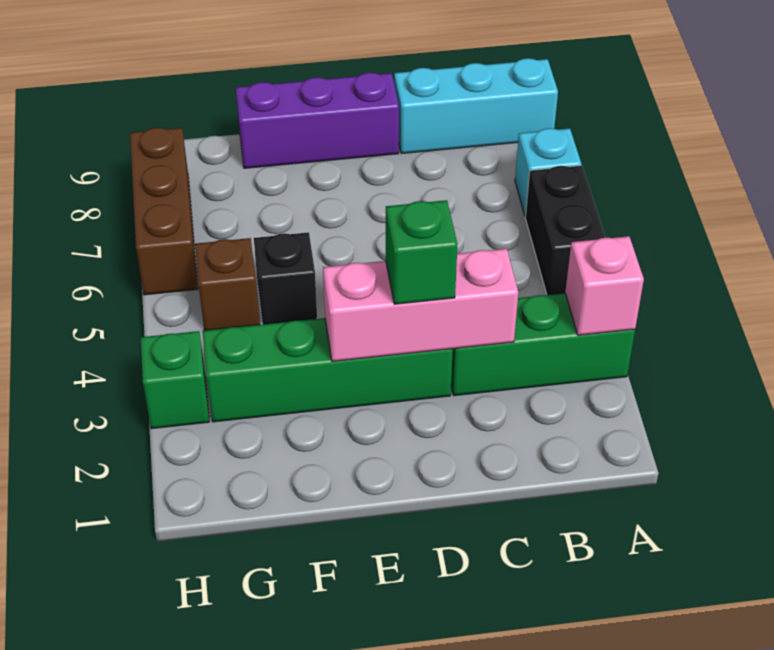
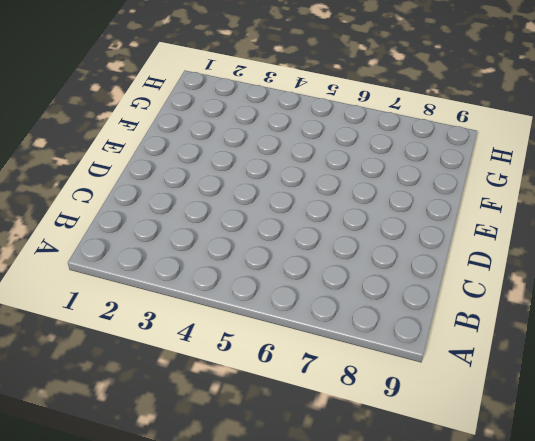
none -> green 1x3 brick [451,293,635,396]
none -> black 1x2 brick [525,165,605,295]
none -> cyan 1x1 brick [515,128,581,216]

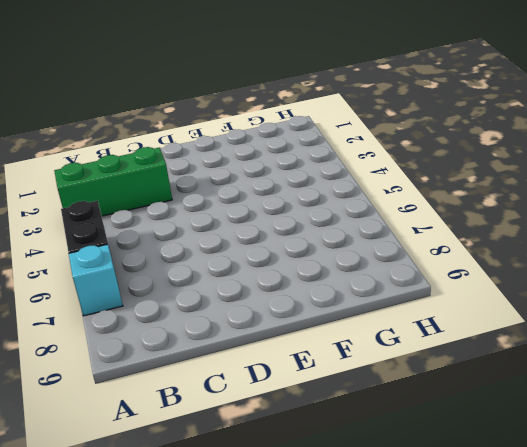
none -> cyan 1x3 brick [394,58,558,154]
none -> green 1x4 brick [202,318,453,422]
none -> purple 1x3 brick [236,73,399,168]

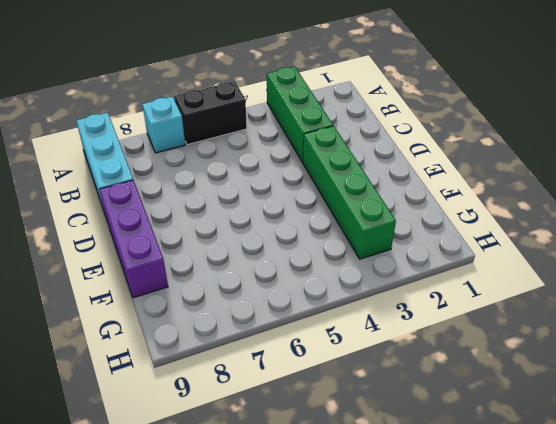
none -> black 1x1 brick [254,232,317,324]
none -> brown 1x1 brick [195,238,260,331]
none -> green 1x1 brick [141,331,209,429]

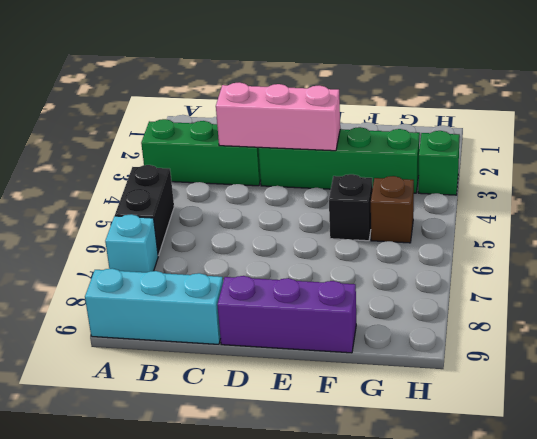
none -> brown 1x3 brick [130,128,198,295]
none -> pink 1x1 brick [565,236,644,335]
none -> green 1x1 brick [386,200,458,304]

